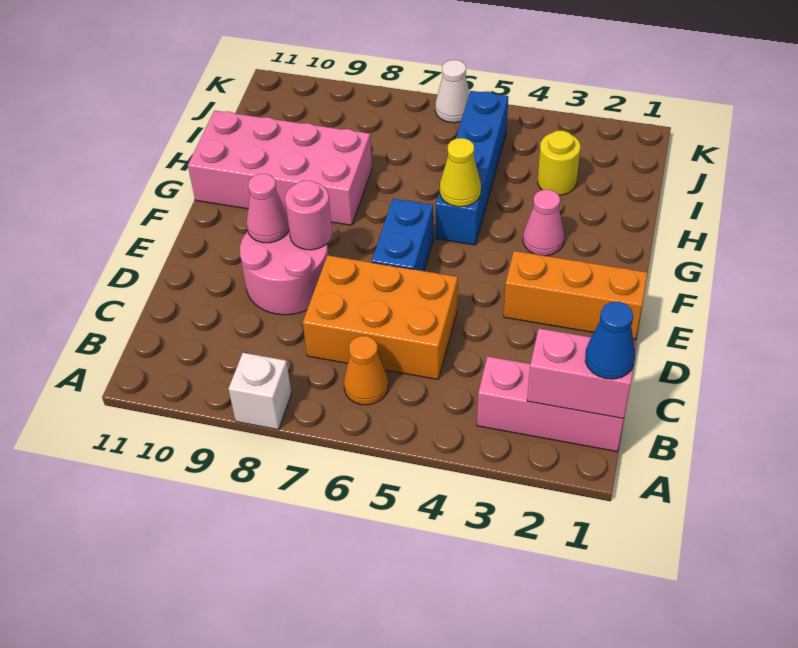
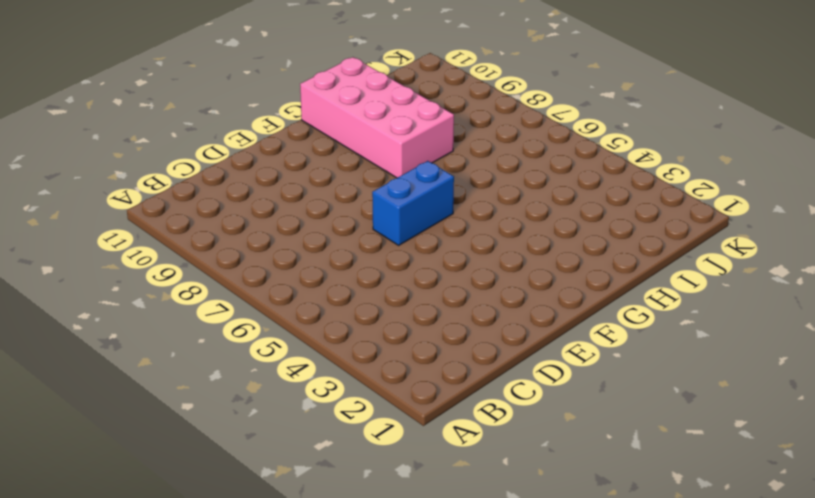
none -> white 1x1 brick [229,353,292,430]
none -> pink 1x3 brick [477,357,624,452]
none -> orange 1x1 cone [344,336,388,405]

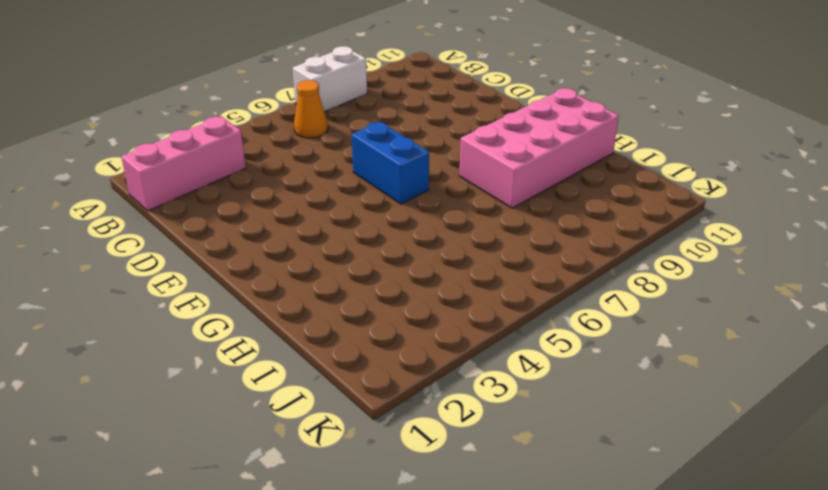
white 1x2 brick [293,46,367,112] -> white 1x1 brick [229,353,292,430]
none -> orange 2x3 brick [303,255,458,379]
none -> pink 2x2 round brick [240,231,328,315]
none -> orange 1x3 brick [504,251,648,340]

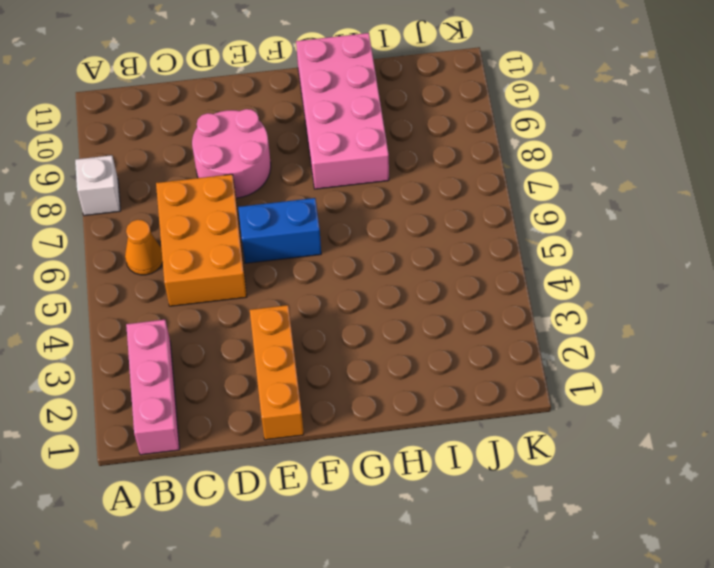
none -> pink 1x1 cone [523,190,564,256]
none -> blue 1x4 brick [436,91,508,245]
none -> yellow 1x1 round brick [538,131,580,195]

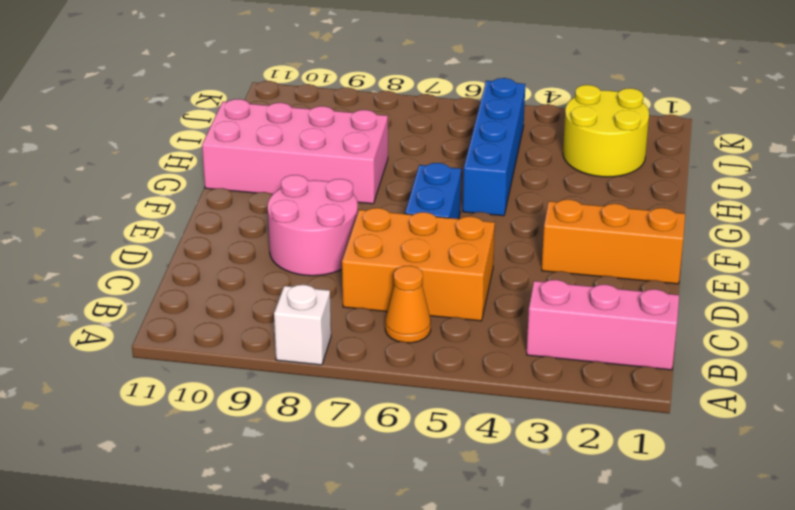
yellow 2x2 round brick [563,85,649,177] -> yellow 1x1 round brick [538,131,580,195]
none -> pink 1x1 cone [523,190,564,256]
none -> white 1x1 cone [435,60,470,123]
none -> pink 1x2 brick [527,328,637,419]

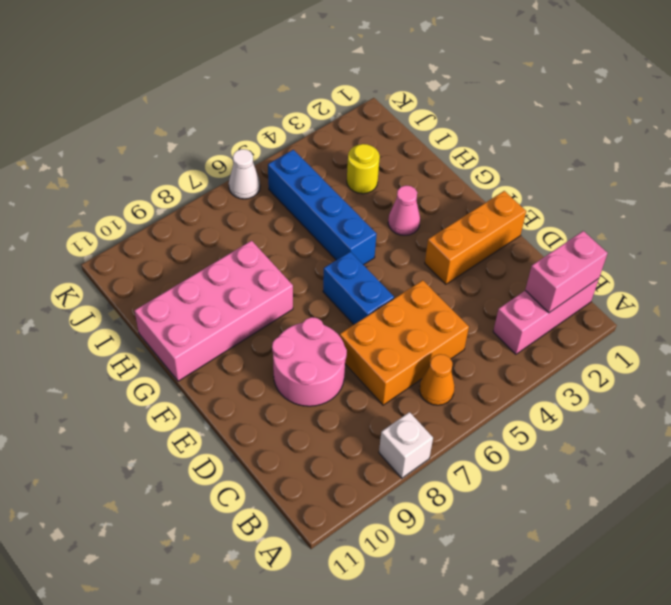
none -> pink 1x1 round brick [285,181,332,250]
none -> pink 1x1 cone [247,174,289,243]
none -> yellow 1x1 cone [440,138,481,207]

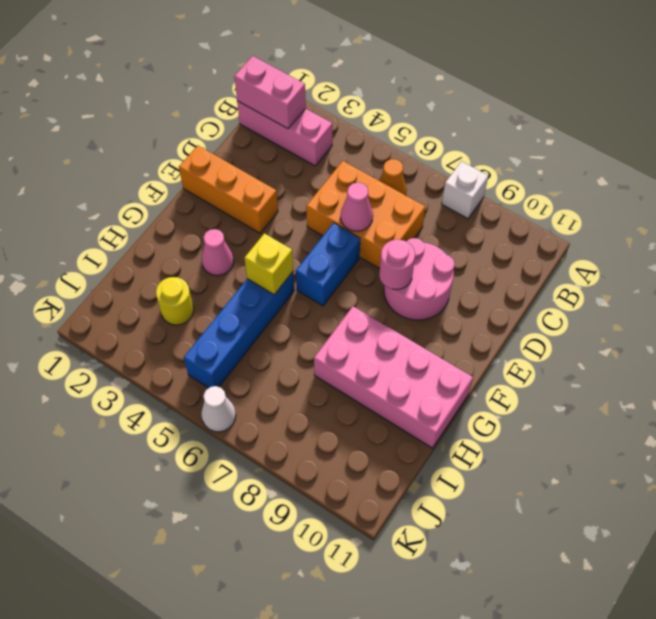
pink 1x1 cone [341,182,373,231] -> pink 1x1 cone moved to [247,174,289,243]
yellow 1x1 brick [245,233,293,294] -> yellow 1x1 cone [440,138,481,207]
none -> blue 1x1 cone [585,302,635,379]

